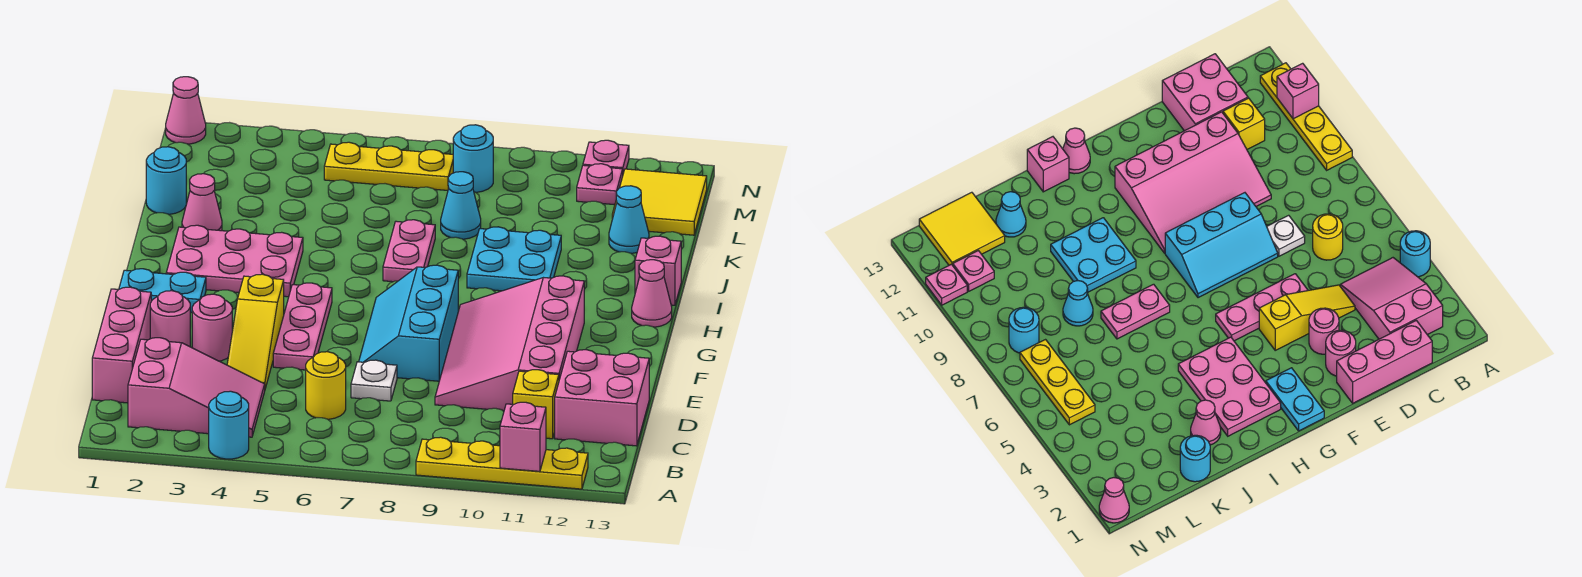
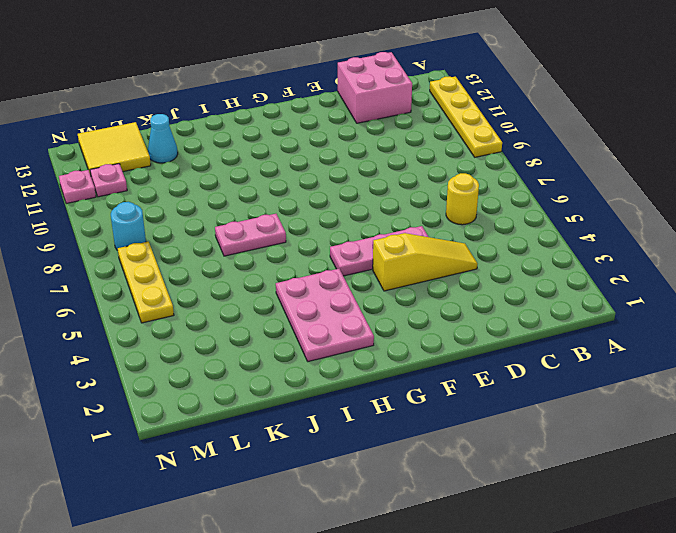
none -> cyan 1x1 round brick [209,391,249,459]
none -> pink 2x3 slope [128,338,265,437]
none -> pink 1x3 brick [92,287,151,403]
none -> yellow 1x1 brick [513,370,559,439]

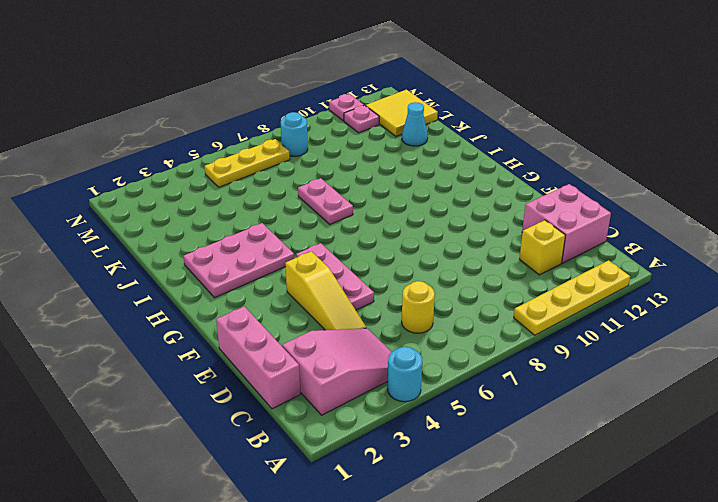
none -> white 1x1 plate [351,360,397,401]
none -> pink 3x4 slope [435,276,584,411]
none -> pink 1x1 round brick [150,291,190,347]
none -> pink 1x1 round brick [192,294,232,361]

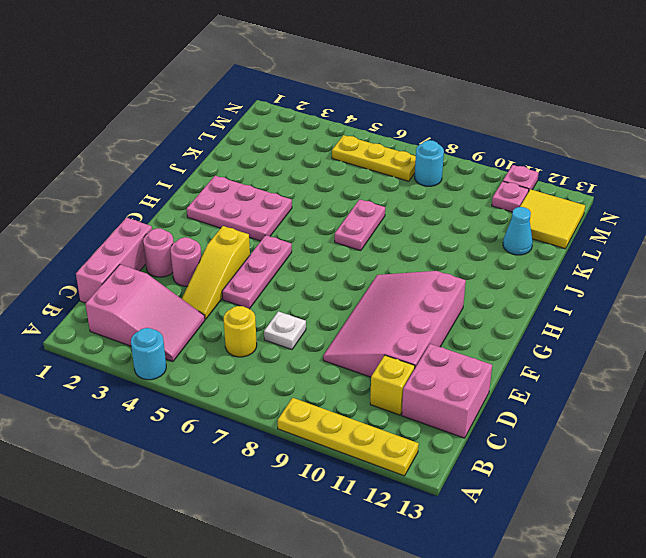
none -> cyan 2x3 slope [359,265,458,381]
none -> cyan 1x2 plate [119,269,206,312]
none -> pink 1x1 cone [632,260,672,327]
none -> cyan 2x2 plate [467,227,561,291]

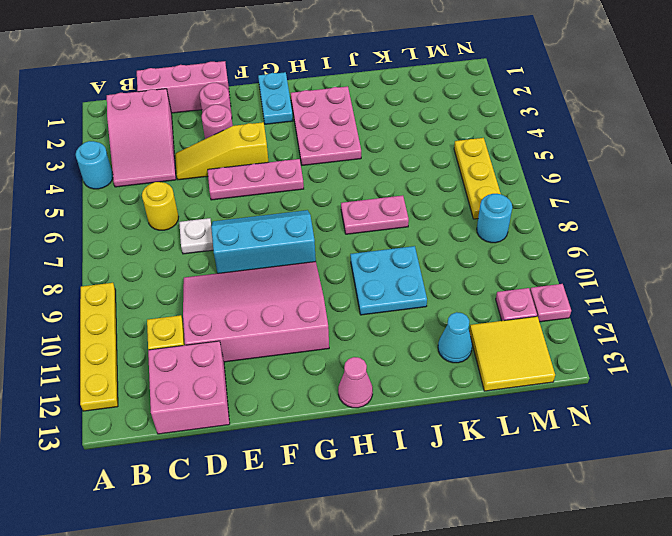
none -> pink 1x1 brick [635,236,681,305]
none -> pink 1x1 cone [182,174,222,231]
none -> cyan 1x1 round brick [146,147,186,214]
none -> cyan 1x1 cone [441,172,481,239]

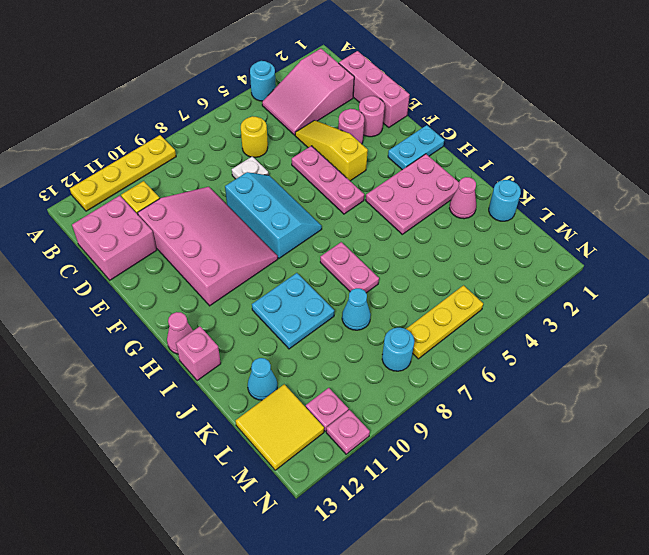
none -> pink 1x1 cone [166,77,206,144]
none -> pink 1x1 brick [500,402,546,471]

